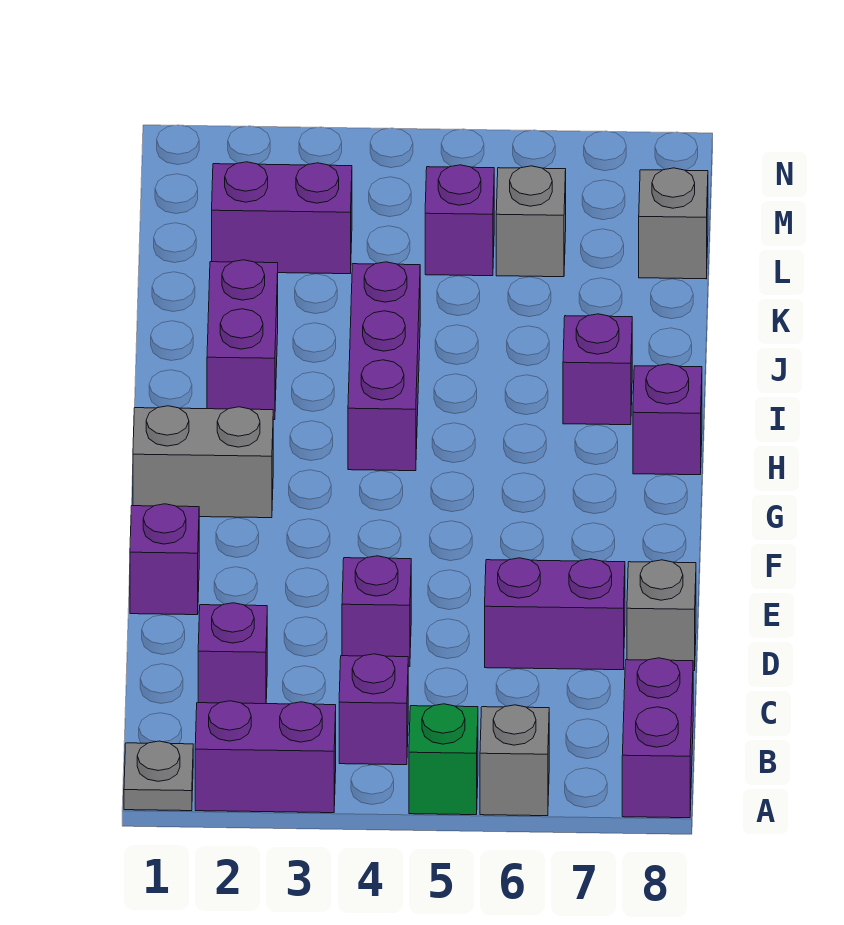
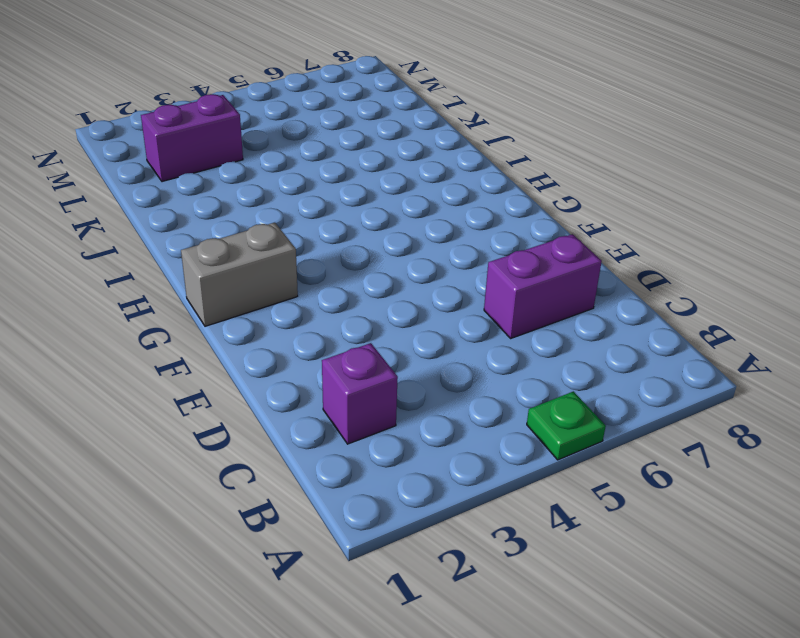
green 1x1 plate [527,391,606,460] -> green 1x1 brick [409,704,478,815]
none -> grey 1x1 plate [124,741,193,811]
none -> purple 1x2 brick [195,701,336,813]
none -> grey 1x1 brick [480,705,549,816]

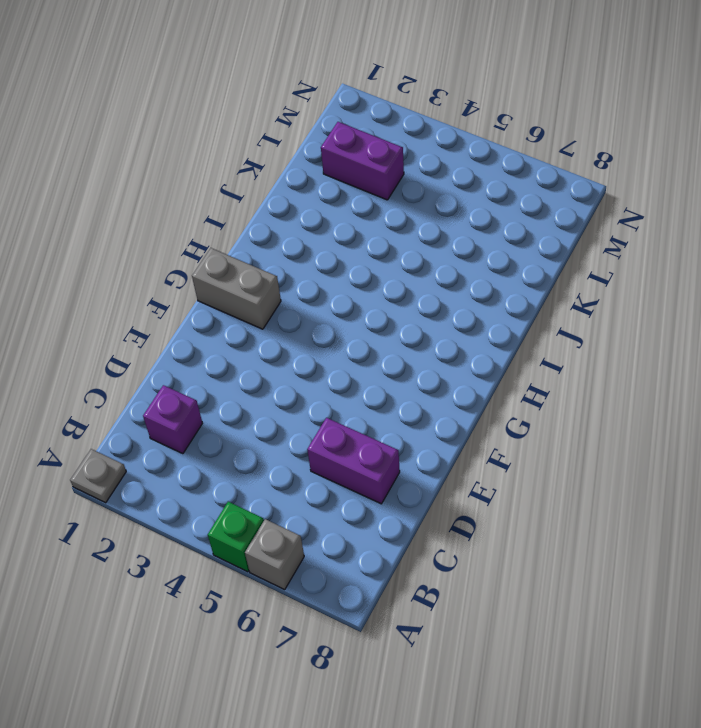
none -> purple 1x2 brick [195,701,336,813]
none -> purple 1x2 brick [622,658,693,818]
none -> purple 1x1 brick [339,654,408,765]

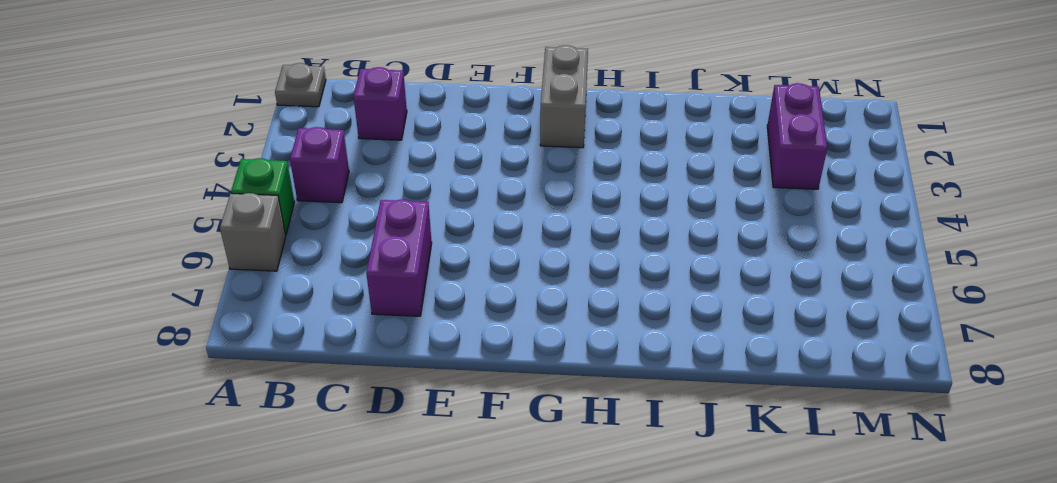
none -> purple 1x2 brick [195,701,336,813]
none -> purple 1x2 brick [622,658,693,818]
none -> purple 1x1 brick [342,556,411,667]

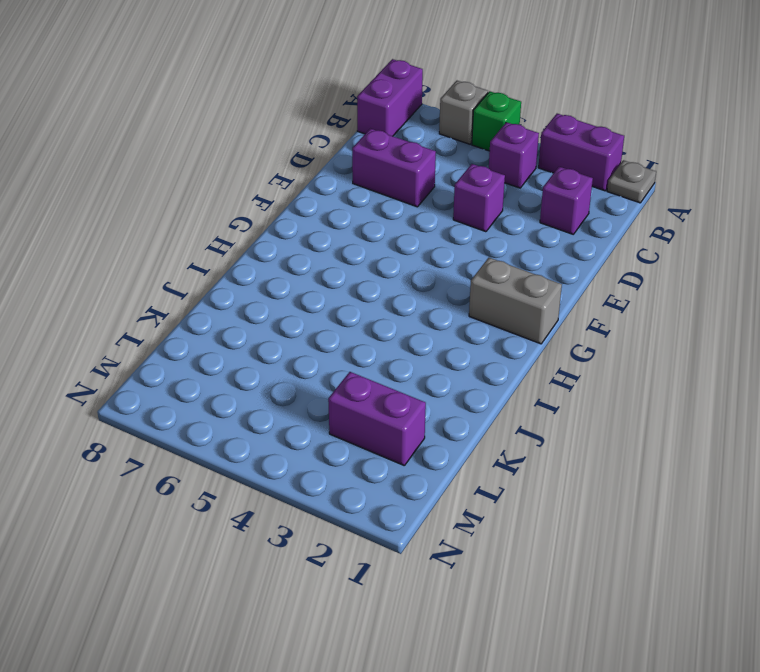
none -> grey 1x1 brick [627,560,696,671]
none -> purple 1x1 brick [130,504,199,615]
none -> purple 1x3 brick [348,262,420,471]

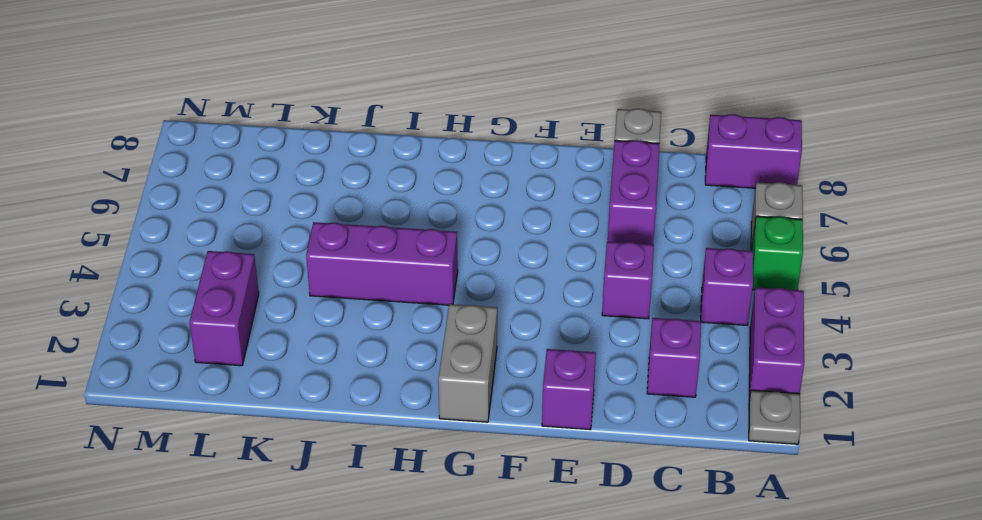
none -> purple 1x1 brick [633,364,702,475]
none -> purple 1x2 brick [207,260,278,420]
none -> purple 1x1 brick [563,314,632,425]

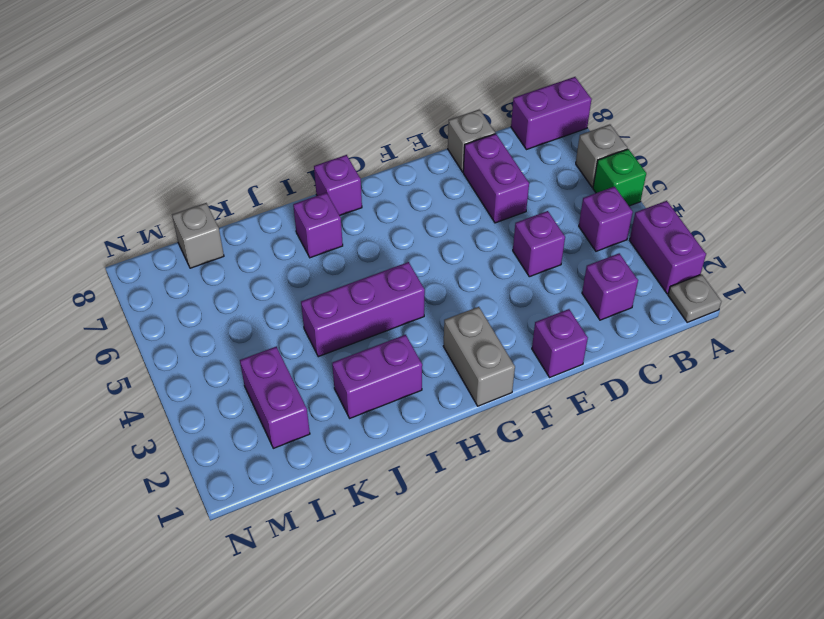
none -> purple 1x1 brick [425,165,494,276]
none -> grey 1x1 brick [496,166,566,277]

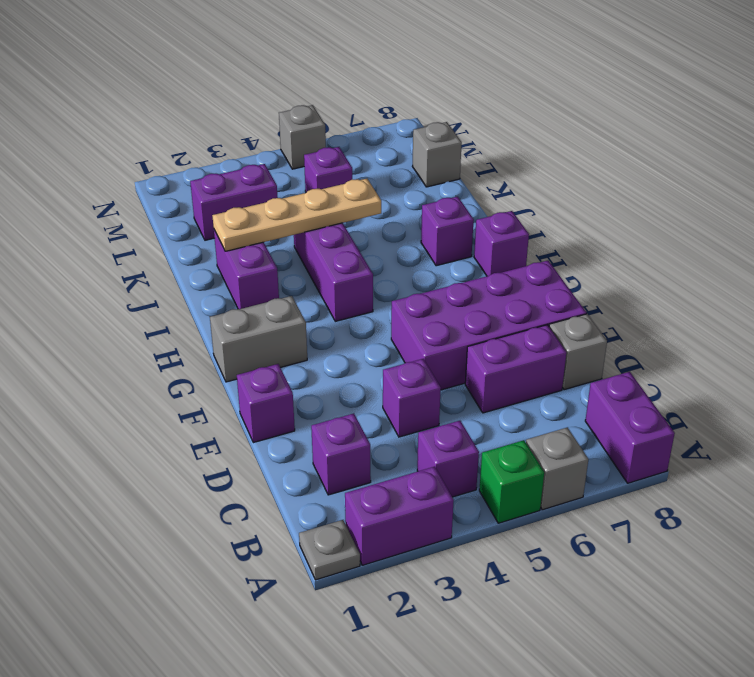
purple 2x4 brick [391,261,586,390] -> none
tan 1x4 plate [212,179,381,251] -> none
grey 1x1 brick [279,105,326,169] -> grey 1x1 brick moved to [496,166,566,277]

